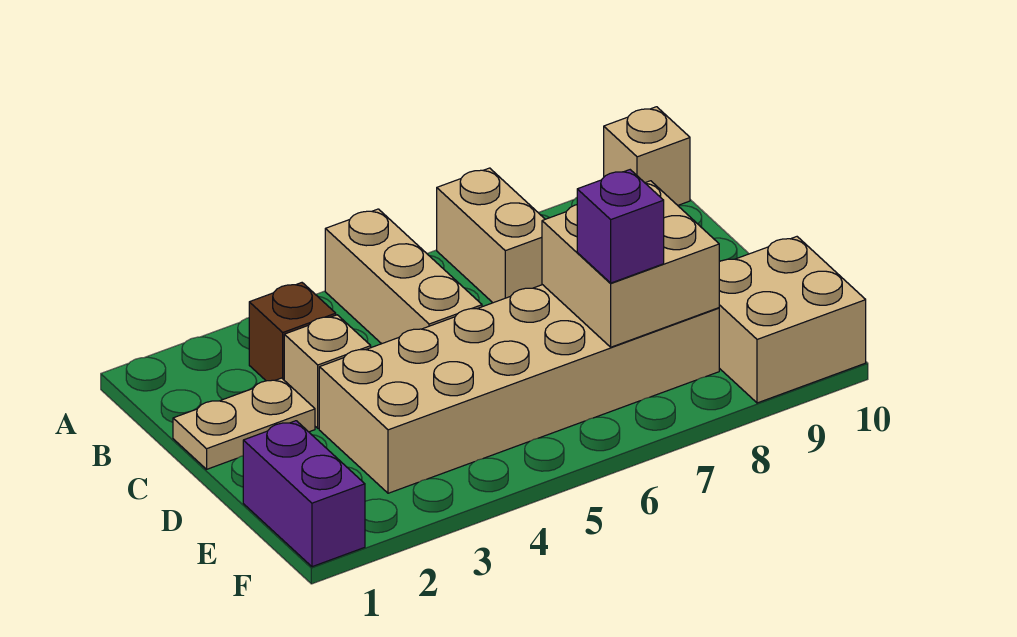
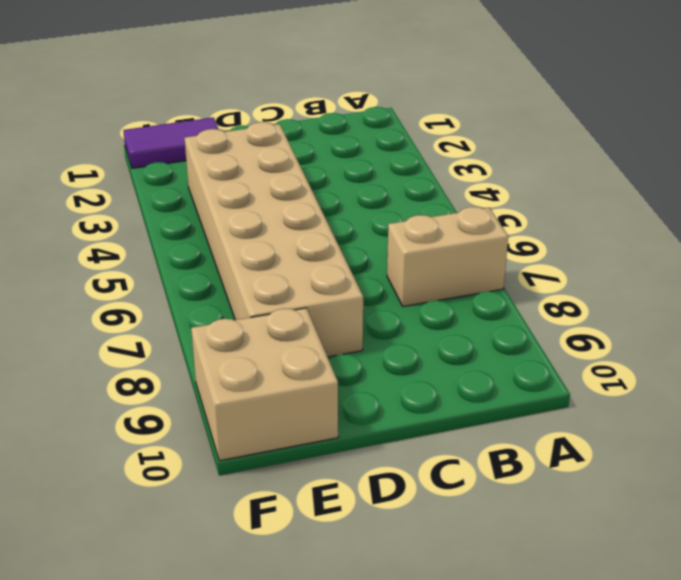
purple 1x2 tile [123,117,218,168] -> purple 1x2 brick [243,421,365,567]
none -> tan 1x3 brick [325,209,482,344]
none -> tan 1x1 brick [604,107,690,205]

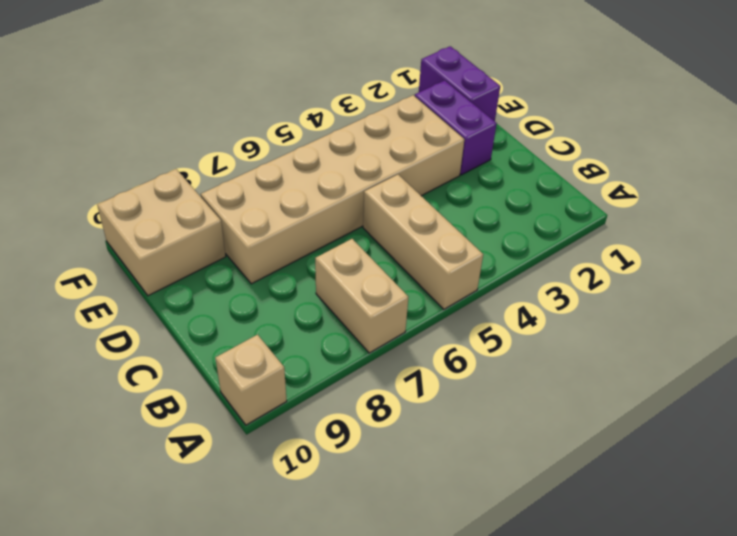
purple 1x2 brick [415,81,497,175] -> none
none -> brown 1x1 brick [249,283,336,381]
none -> tan 1x2 plate [173,378,315,469]

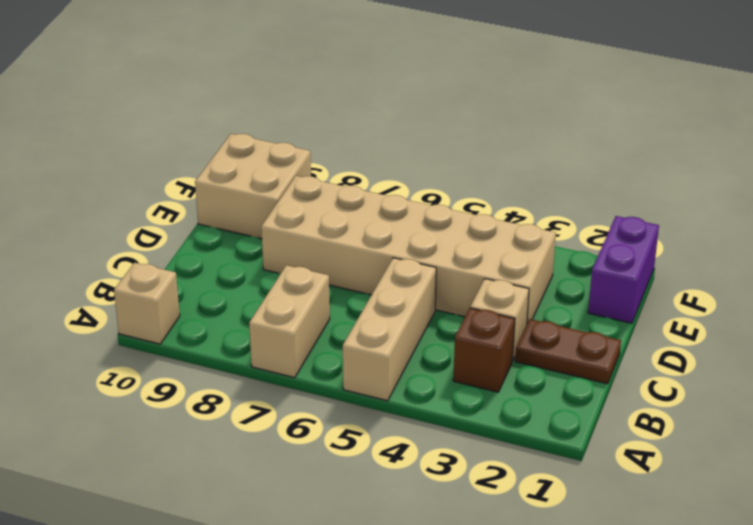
brown 1x2 plate [515,319,621,384] -> tan 1x2 plate [173,378,315,469]
none -> tan 2x2 brick [542,181,719,347]
none -> purple 1x1 brick [577,170,664,283]

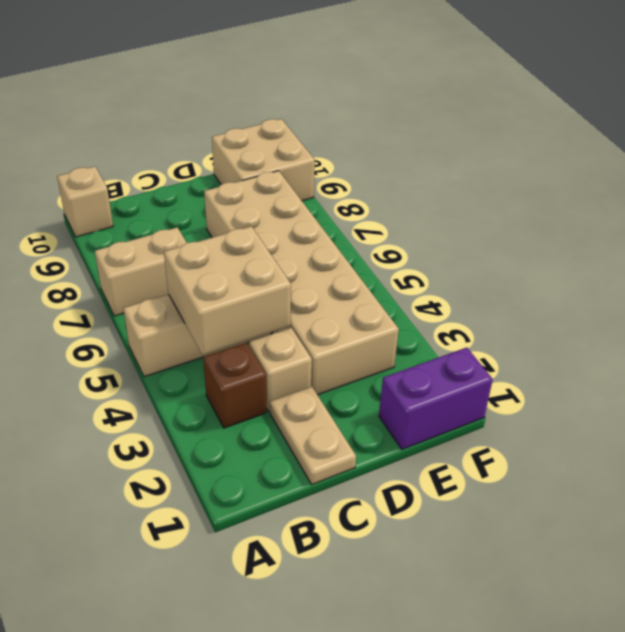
tan 2x2 brick [164,226,291,355] -> tan 2x2 brick moved to [542,181,719,347]
none -> purple 1x1 brick [577,170,664,283]

